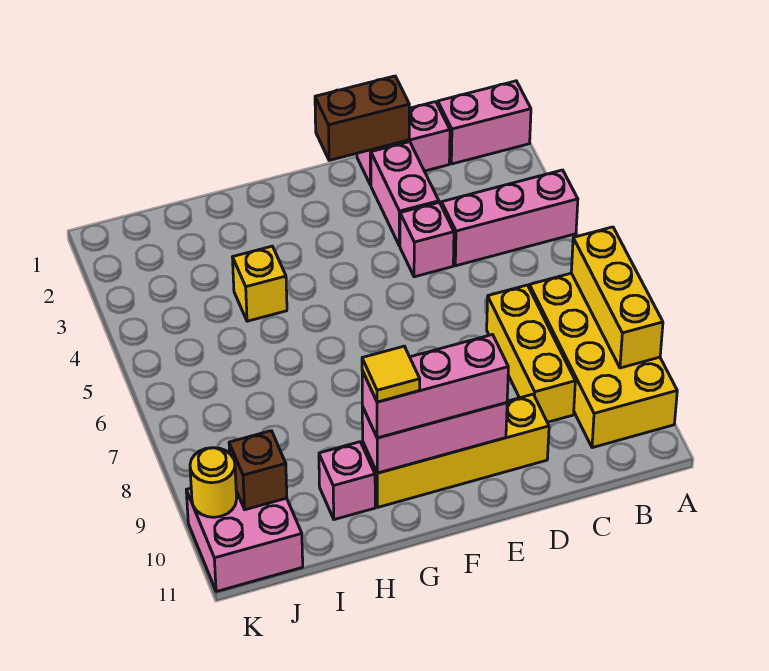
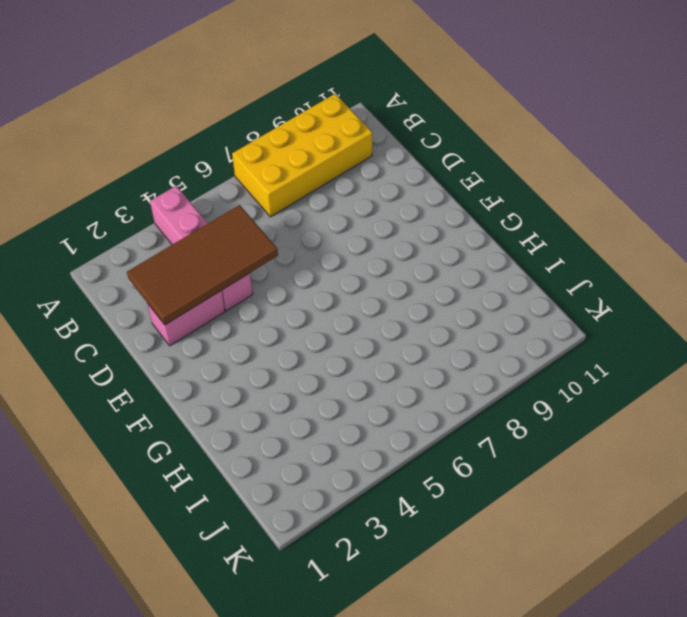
brown 2x4 tile [127,205,278,325] -> none
none -> pink 1x2 brick [438,81,531,164]
none -> pink 1x2 brick [357,102,450,185]
none -> yellow 1x3 brick [487,285,575,422]

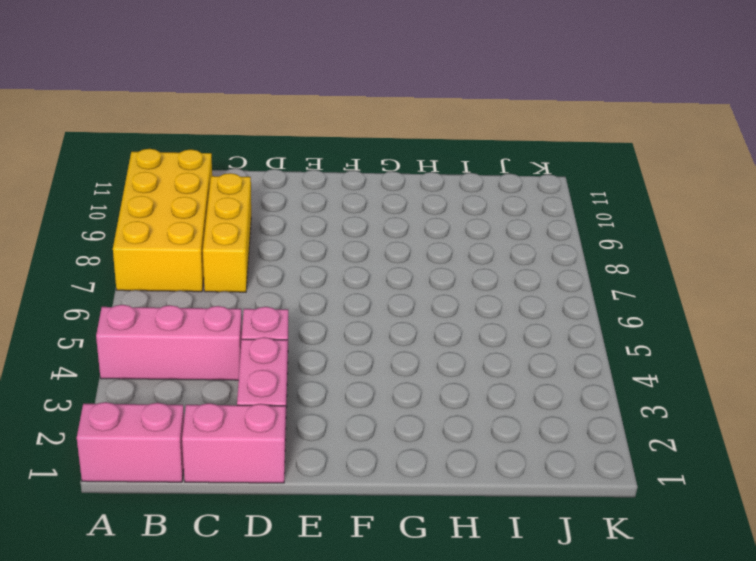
none -> yellow 1x4 brick [363,394,549,507]
none -> yellow 1x1 brick [232,246,287,321]
none -> pink 1x1 brick [319,442,375,520]

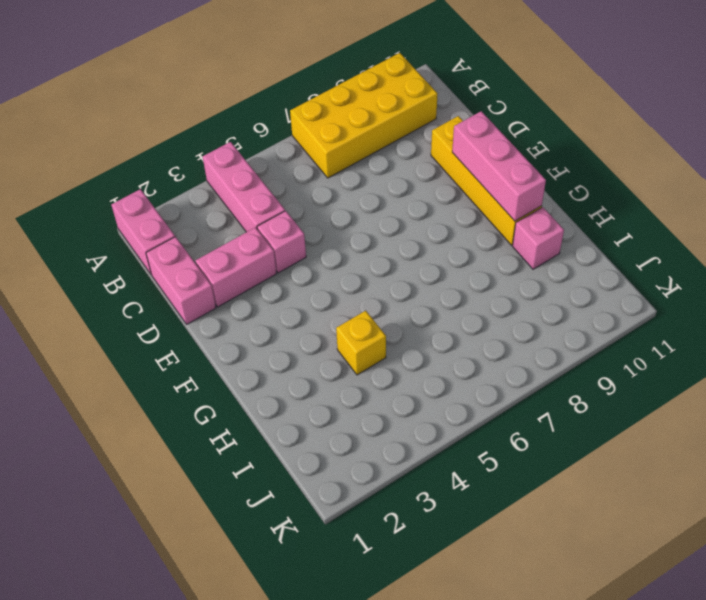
none -> yellow 1x3 brick [487,285,575,422]
none -> pink 2x2 brick [186,488,303,592]
none -> yellow 1x3 brick [571,227,663,368]

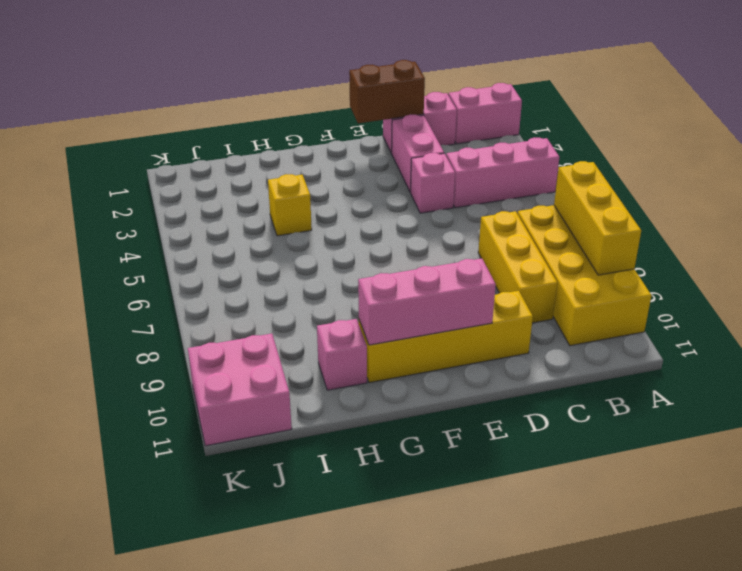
none -> brown 1x1 brick [229,431,287,510]
none -> yellow 1x1 round brick [190,448,237,517]
none -> pink 1x3 brick [362,335,508,438]

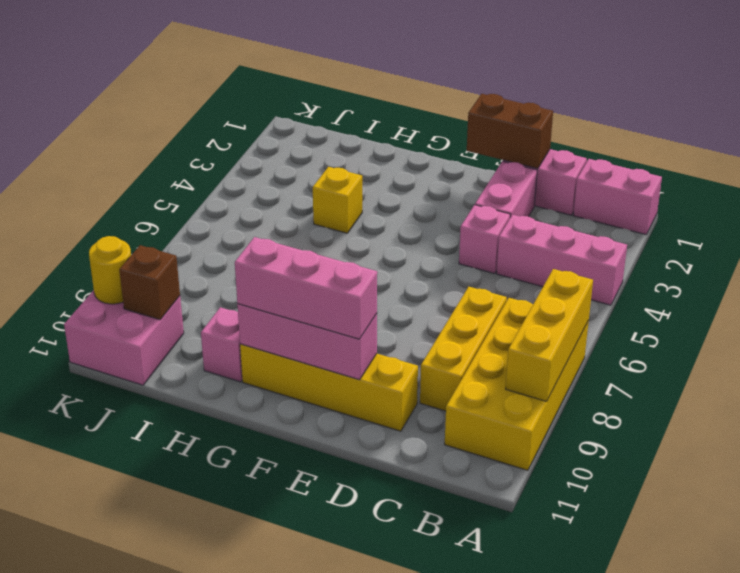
none -> yellow 1x1 tile [362,346,420,402]

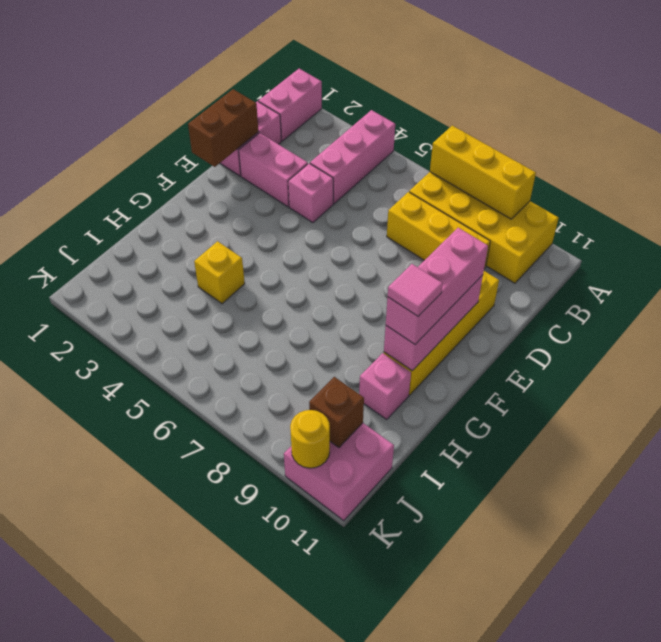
pink 1x1 tile [388,264,443,316] -> yellow 1x1 tile [362,346,420,402]

